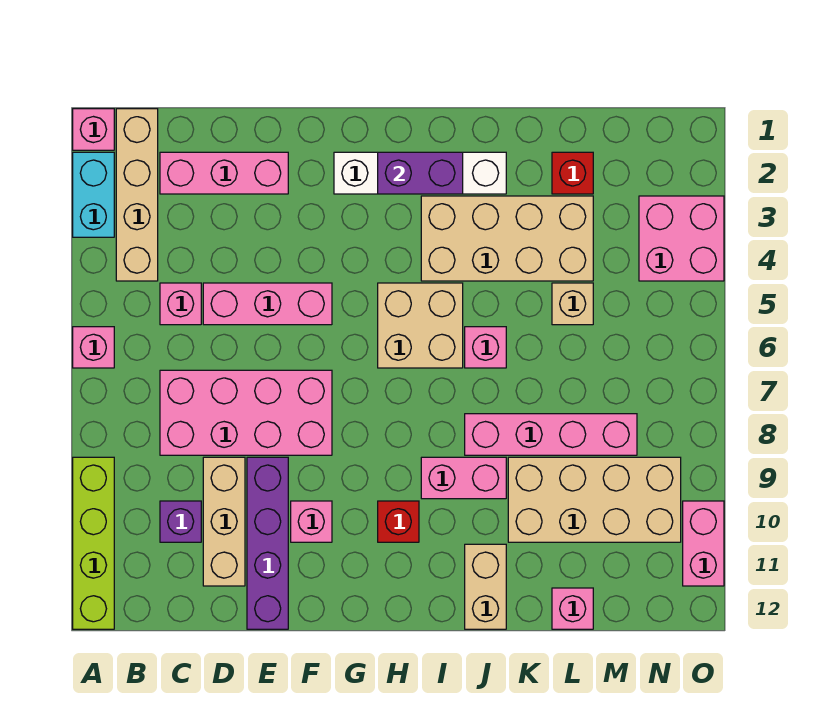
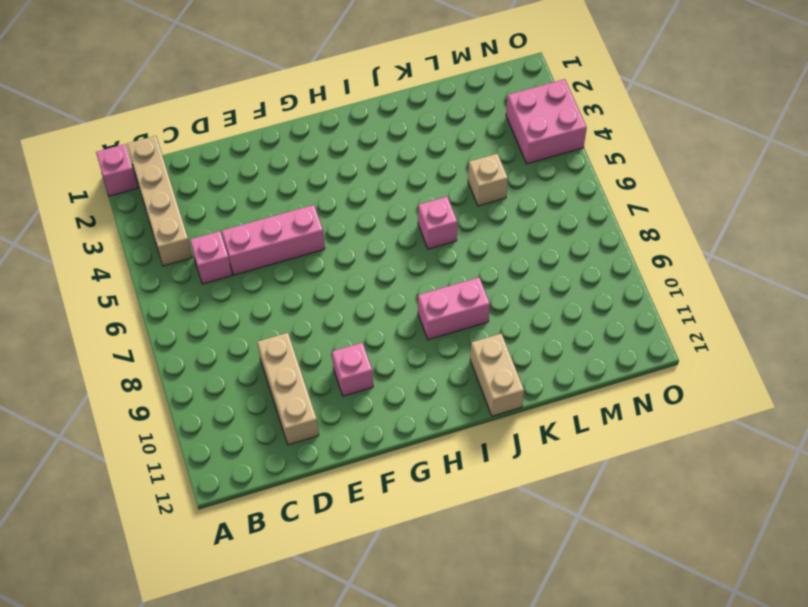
none -> cyan 1x2 brick [73,152,114,237]
none -> pink 1x1 brick [73,327,114,368]
none -> lime 1x4 brick [73,457,114,629]

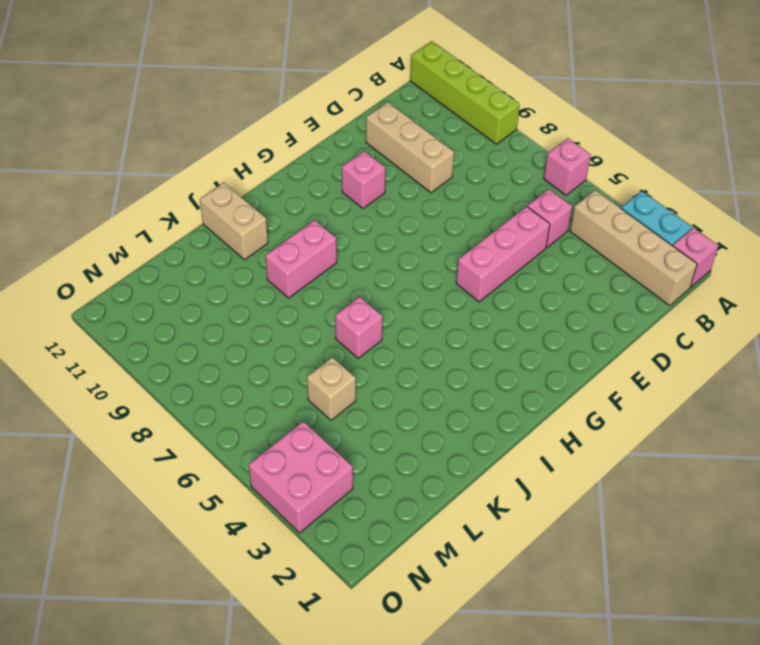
none -> pink 1x3 brick [160,152,288,194]
none -> pink 2x4 brick [160,370,332,455]
none -> purple 1x1 brick [160,501,201,542]

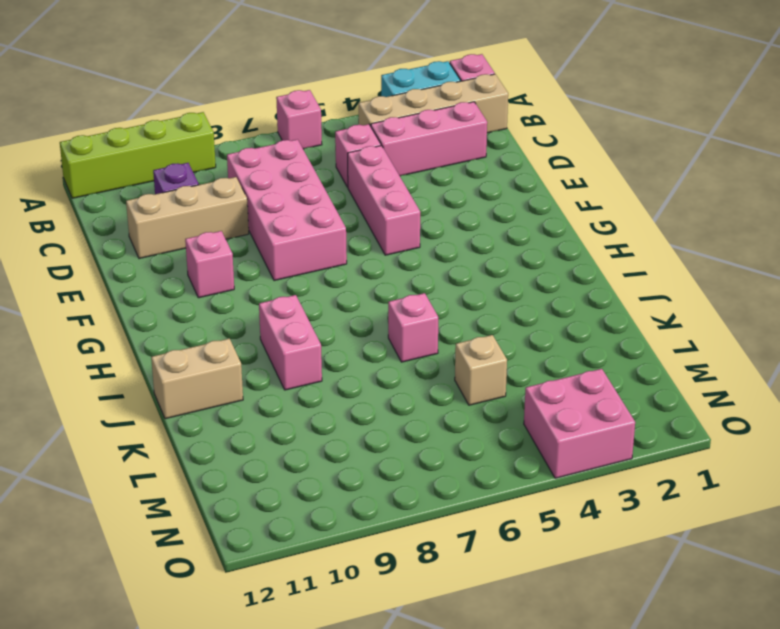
pink 1x3 brick [371,102,487,176] -> pink 1x3 brick turned to [160,152,288,194]
none -> purple 1x4 brick [247,457,288,629]
none -> white 1x4 brick [334,152,506,194]
none -> tan 2x2 brick [378,283,463,368]

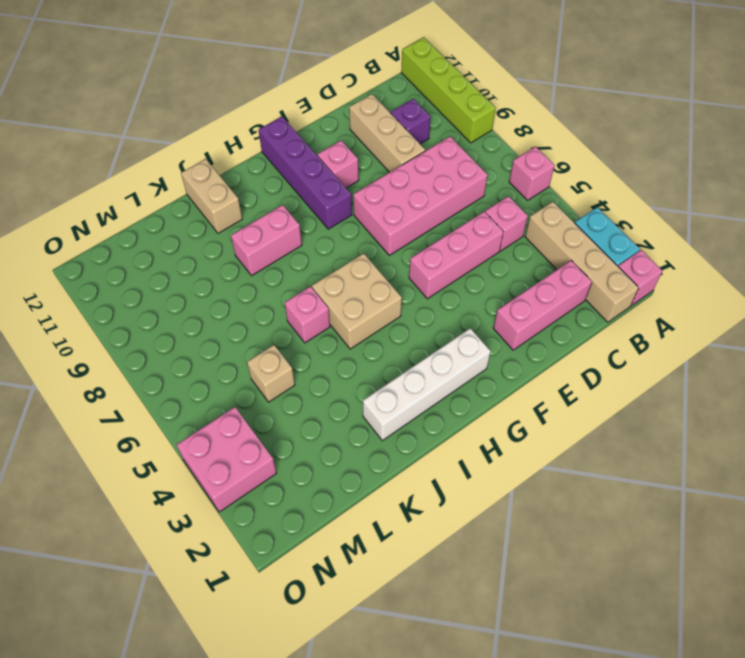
purple 1x4 brick [259,117,352,229] -> purple 1x4 brick moved to [247,457,288,629]
none -> red 1x1 brick [378,501,419,542]
none -> tan 2x4 brick [421,196,593,281]
none -> pink 1x4 brick [465,414,637,455]

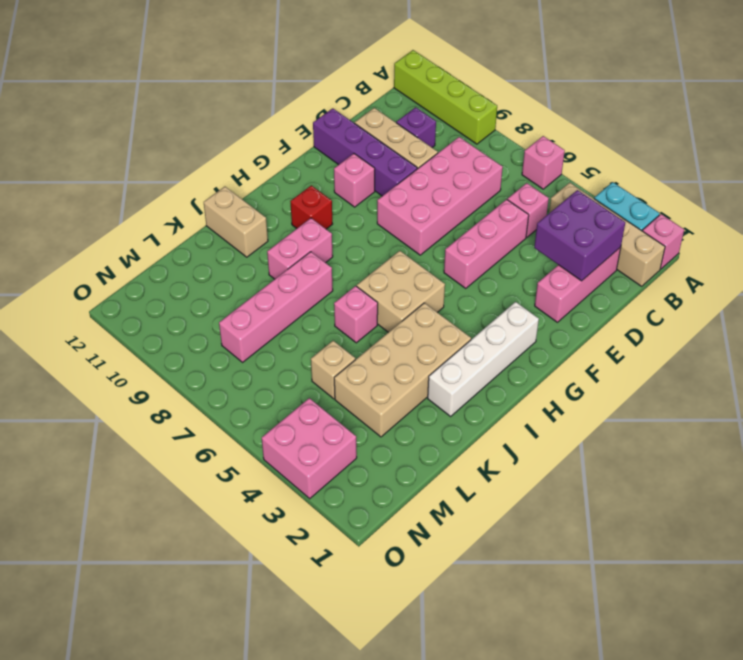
purple 2x2 brick [534,190,625,281] -> none
none -> tan 2x4 brick [508,457,681,542]
none -> red 1x1 brick [552,152,593,194]
none -> pink 1x1 brick [552,588,593,629]

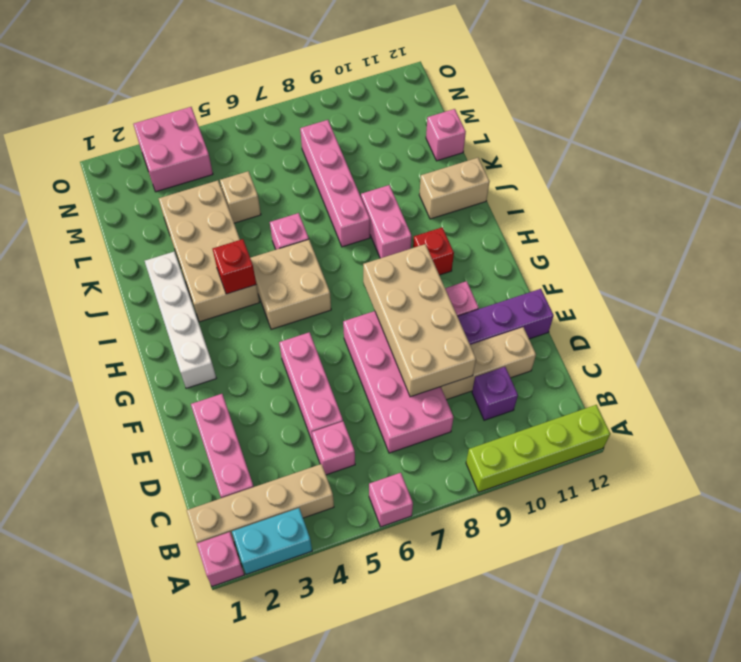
tan 2x4 brick [363,244,476,397] -> tan 2x4 brick moved to [508,457,681,542]
red 1x1 brick [213,239,256,294] -> red 1x1 brick moved to [552,152,593,194]
none -> pink 1x2 brick [683,501,724,586]
none -> purple 1x2 brick [378,152,463,194]

